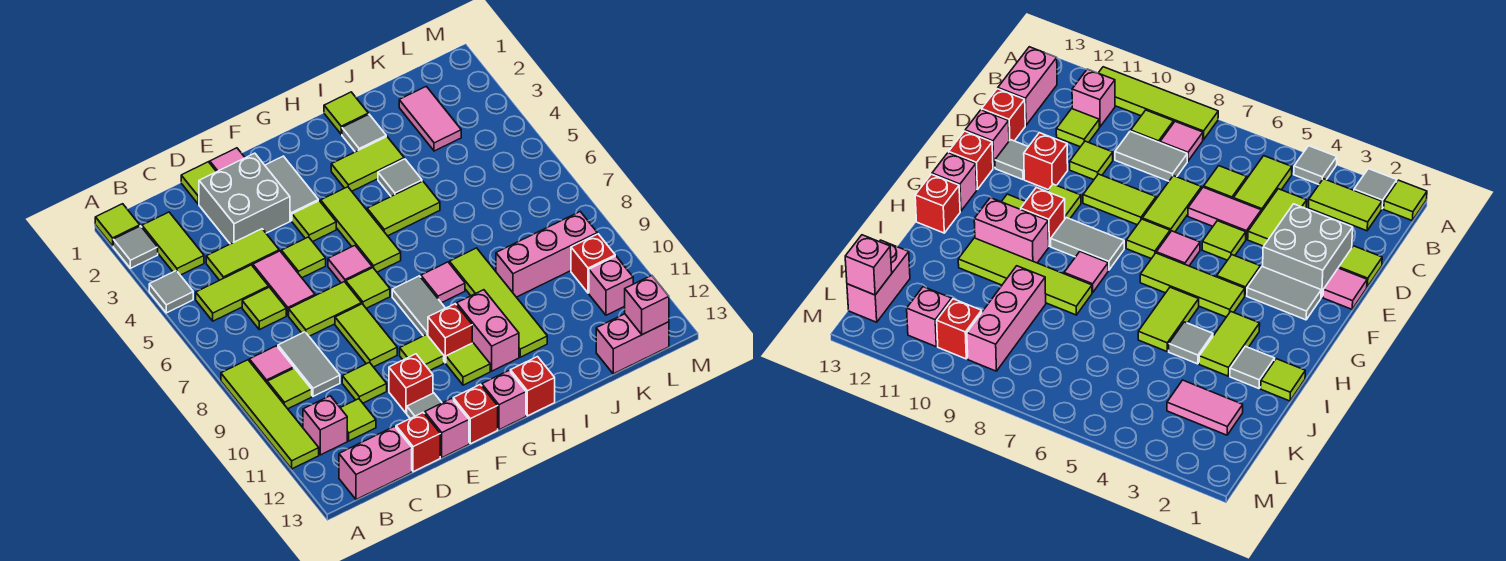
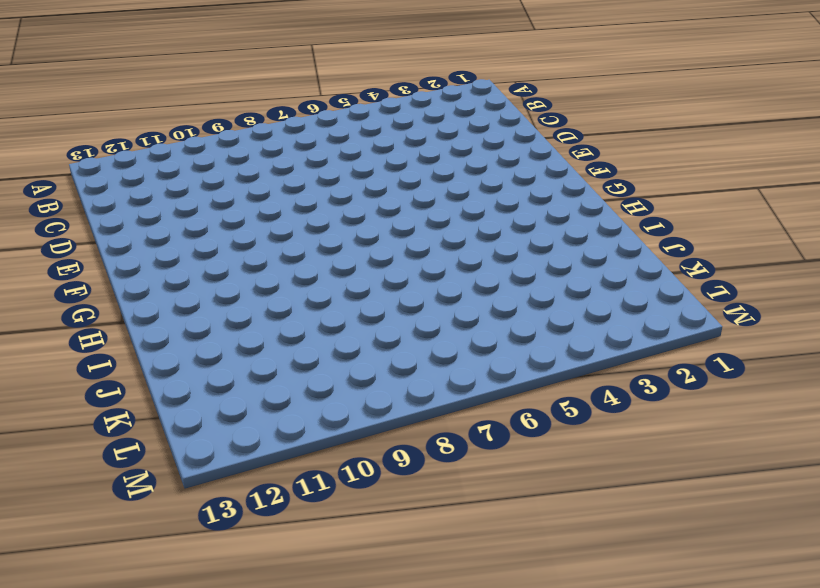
none -> lime 1x1 tile [95,204,140,246]
none -> grey 1x1 tile [113,226,158,268]
none -> grey 1x1 tile [149,271,193,313]
none -> lime 1x4 tile [221,360,319,469]

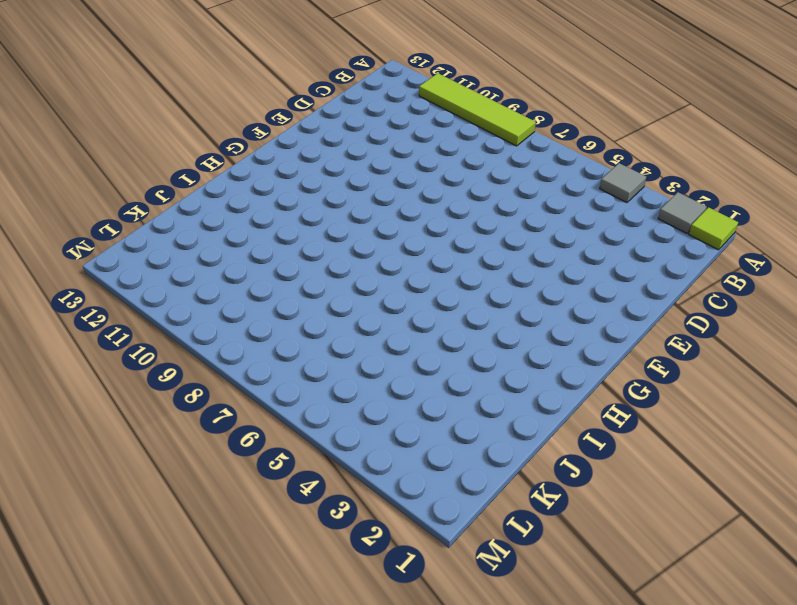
none -> lime 1x2 tile [142,212,204,275]
none -> lime 1x2 tile [196,265,269,321]
none -> pink 1x1 tile [249,346,294,383]
none -> lime 1x1 tile [267,368,312,409]

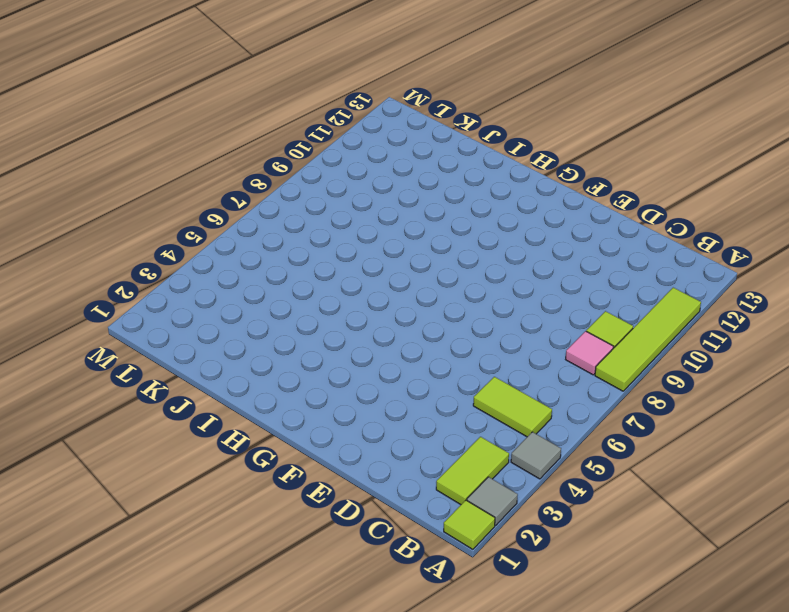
none -> pink 1x1 brick [303,396,347,455]
none -> pink 1x2 brick [339,426,412,500]
none -> lime 1x2 tile [206,229,279,280]
none -> lime 1x1 tile [242,287,286,330]

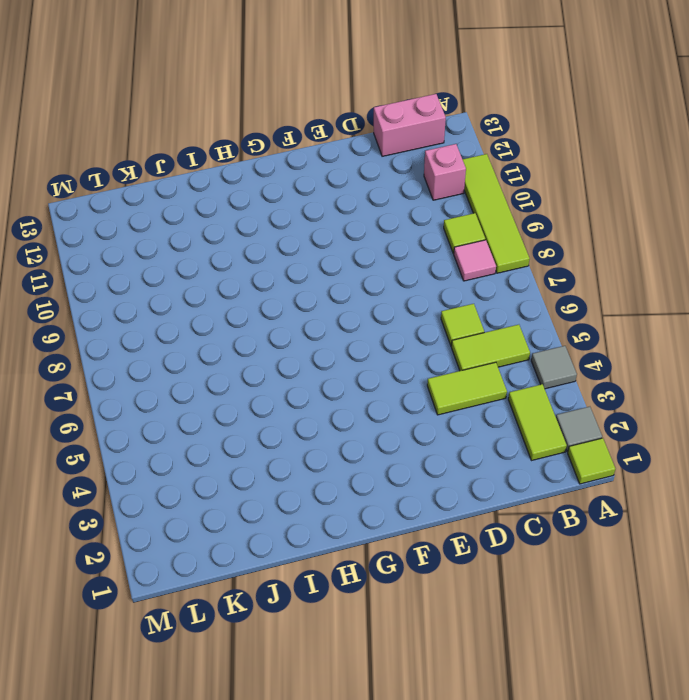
none -> grey 1x2 tile [278,332,340,396]
none -> lime 1x1 tile [341,399,376,441]
none -> lime 1x1 tile [181,162,216,204]
none -> grey 2x2 brick [199,153,290,244]

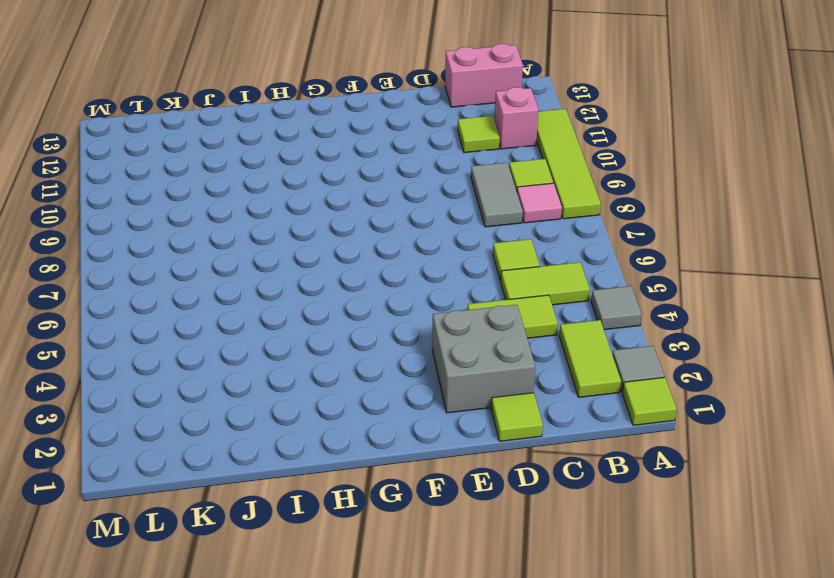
none -> pink 1x2 tile [253,251,315,315]
none -> lime 1x2 tile [289,282,362,336]
none -> lime 1x1 tile [342,362,387,403]
none -> red 1x1 brick [396,413,440,472]

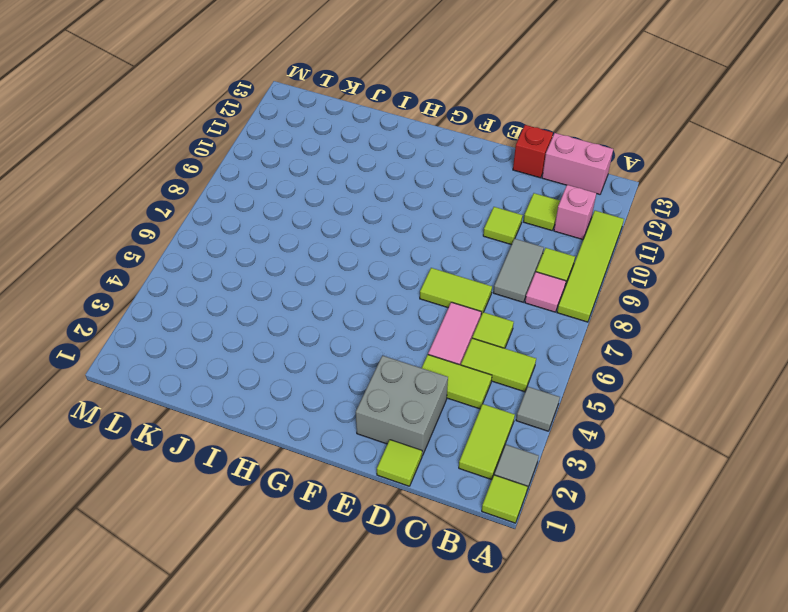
none -> pink 1x1 tile [210,148,245,172]
none -> lime 1x1 tile [281,237,326,278]
none -> lime 1x2 tile [335,304,397,367]
none -> red 1x1 brick [389,354,433,413]

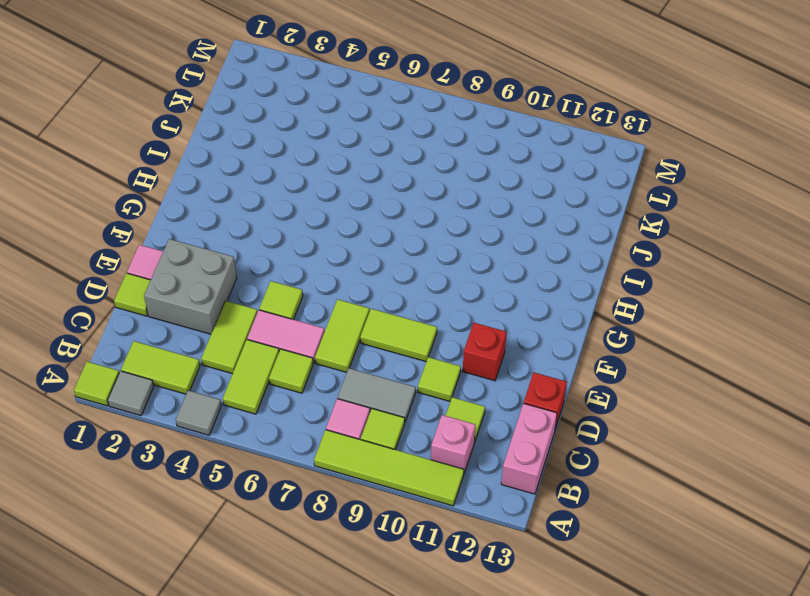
none -> grey 1x1 tile [407,393,442,419]
none -> pink 1x1 brick [425,398,469,458]
none -> grey 1x2 tile [265,156,318,221]
none -> lime 1x1 tile [292,201,336,242]

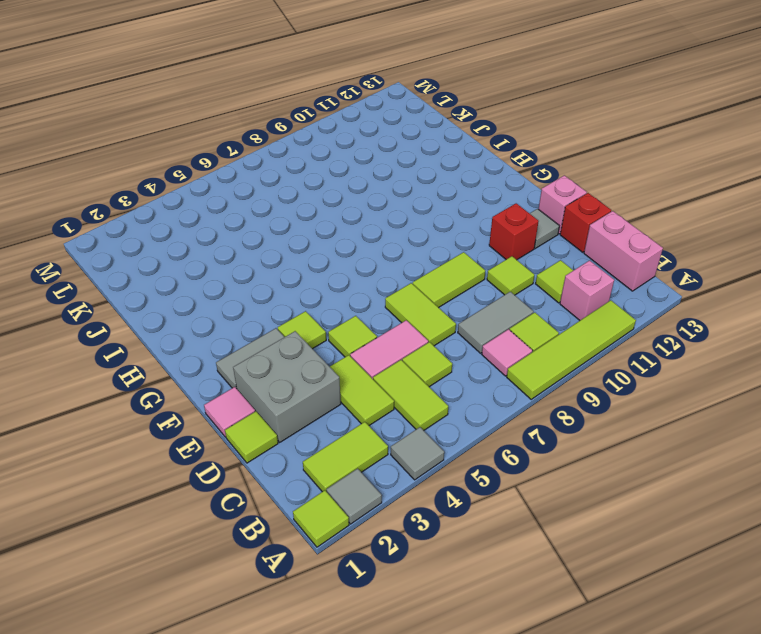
none -> pink 1x1 tile [328,246,372,283]
none -> lime 1x1 tile [346,268,390,308]
none -> lime 1x1 tile [400,334,444,370]
none -> red 1x1 brick [453,384,498,444]

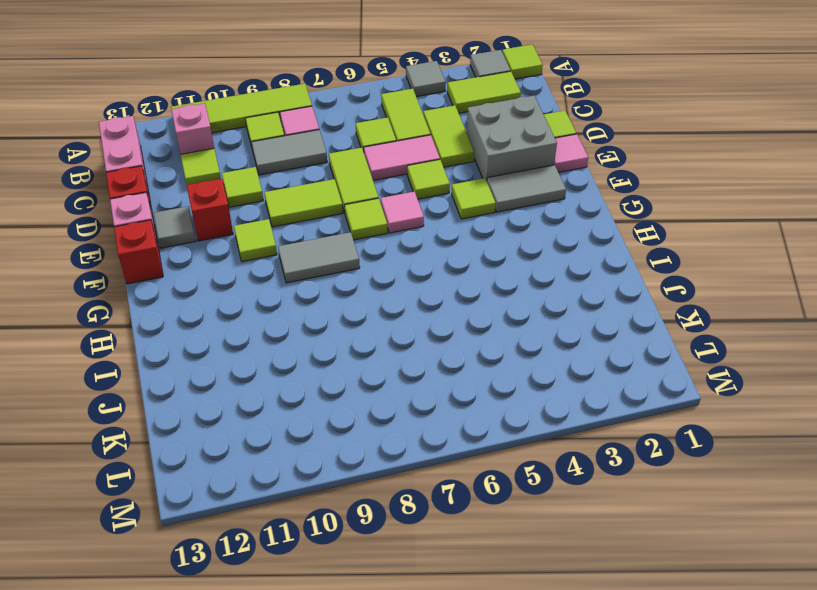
none -> lime 1x3 tile [321,187,401,272]
none -> red 1x1 brick [428,304,472,363]
none -> lime 1x1 tile [446,343,490,385]
none -> pink 1x1 brick [482,371,526,430]

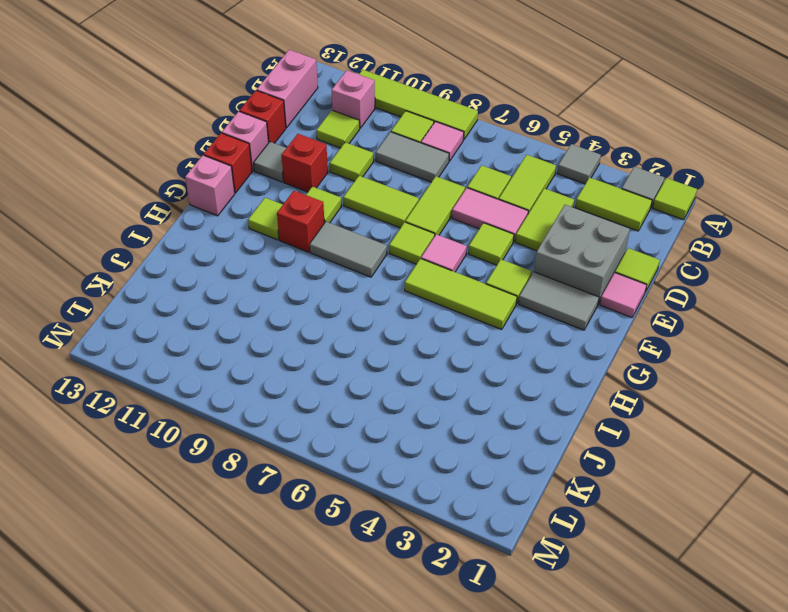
none -> lime 1x2 tile [331,137,404,191]
none -> lime 1x2 tile [367,181,440,236]
none -> pink 1x1 tile [421,262,465,303]
none -> pink 1x2 brick [457,290,519,371]

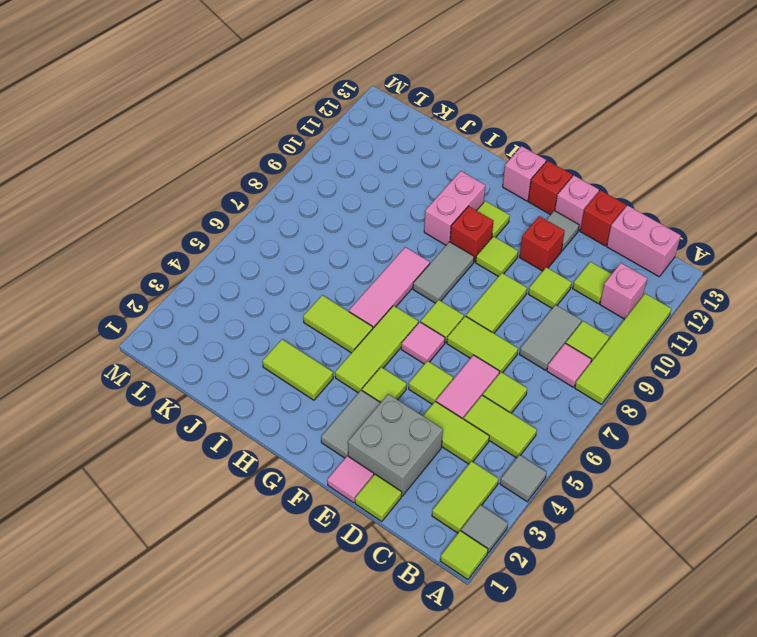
pink 1x3 tile [349,247,430,328] -> pink 1x1 tile [421,262,465,303]
none -> red 1x1 brick [510,357,555,416]
none -> lime 1x1 tile [324,92,368,134]
none -> grey 1x1 tile [342,114,386,152]
none -> grey 1x1 tile [378,159,422,196]

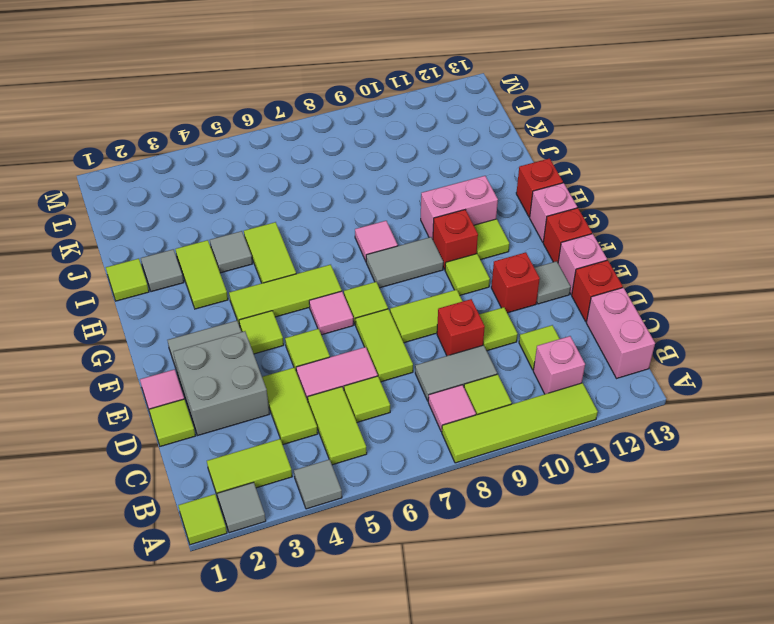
red 1x1 brick [437,299,485,356] -> red 1x1 brick moved to [571,234,615,293]
none -> lime 1x4 tile [449,248,547,357]
none -> pink 1x3 brick [496,212,597,297]
none -> pink 1x2 tile [399,86,461,151]
none -> pink 1x2 brick [596,314,669,374]

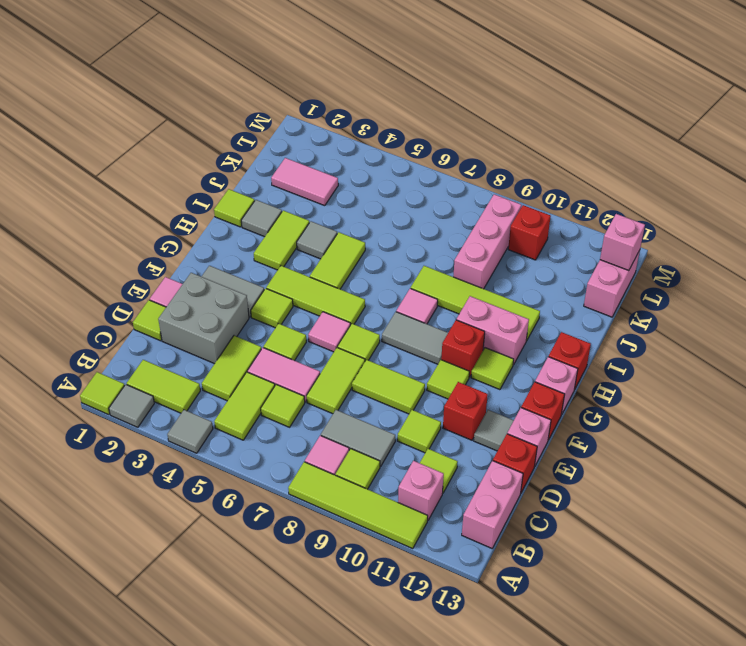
none -> pink 1x1 brick [589,256,633,315]

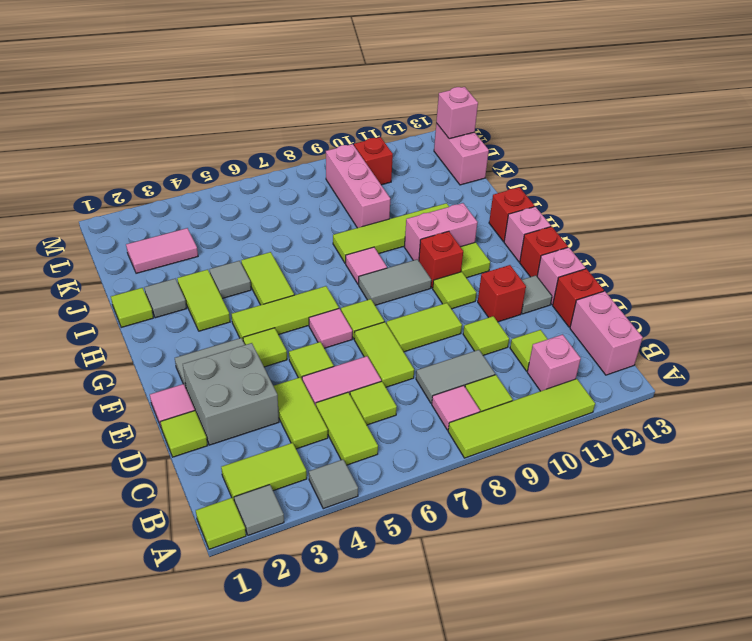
none -> pink 1x1 brick [589,256,633,315]

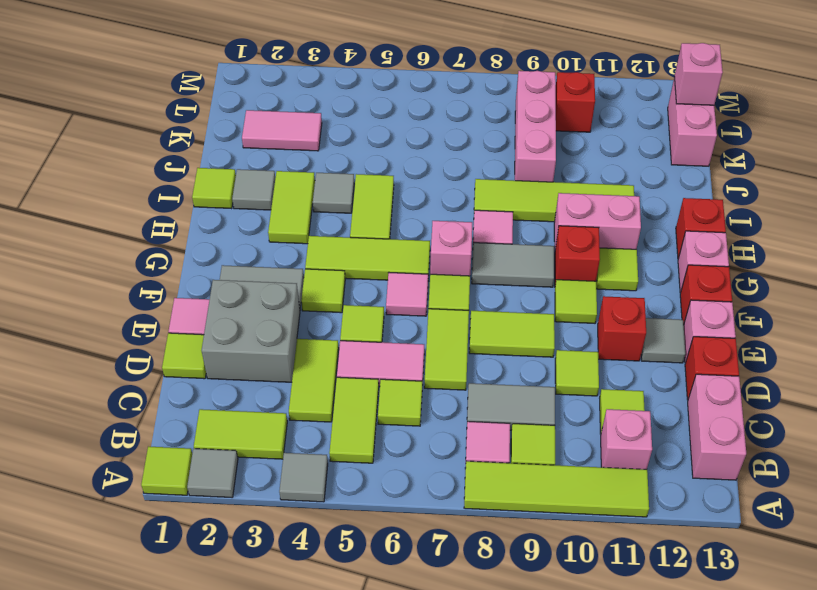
pink 1x1 brick [430,221,472,276] -> pink 1x1 brick moved to [589,256,633,315]

